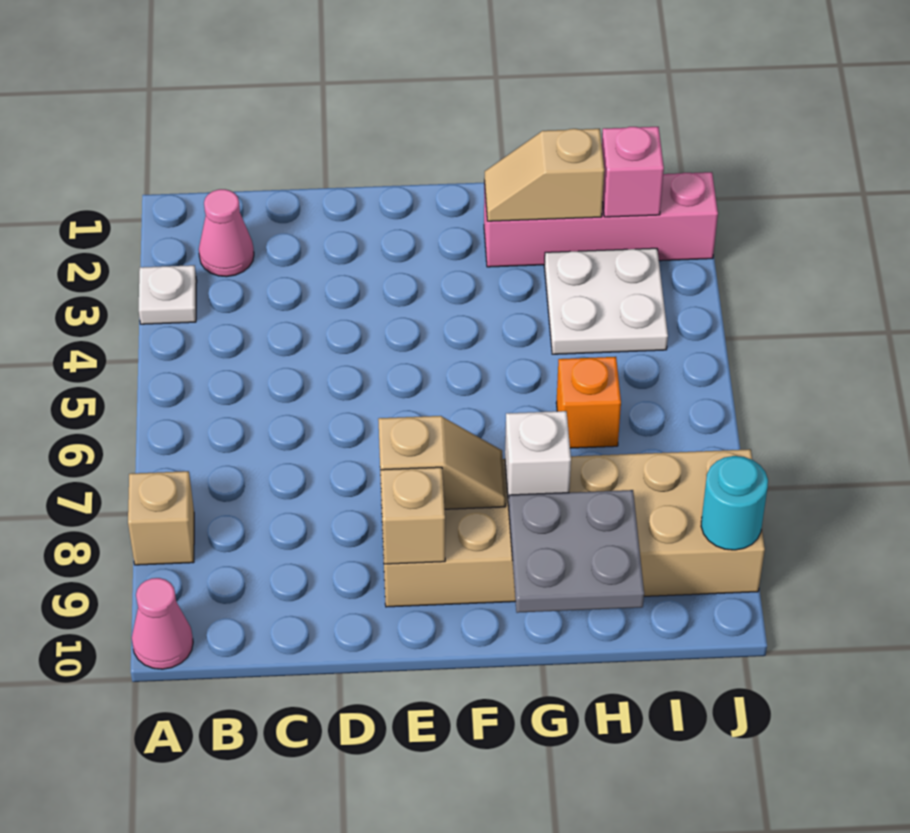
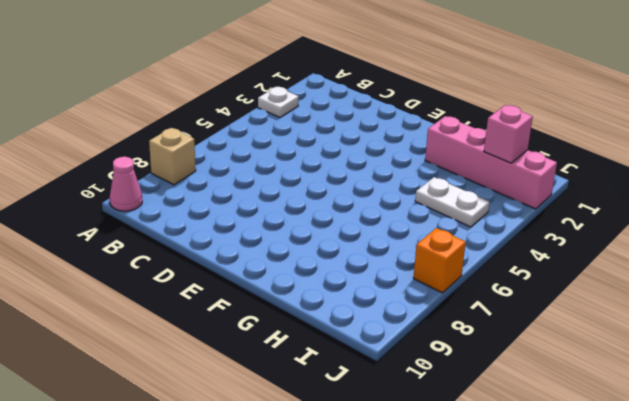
white 1x2 plate [415,177,489,227] -> white 2x2 plate [544,248,668,354]
orange 1x1 brick [413,228,466,293] -> orange 1x1 brick moved to [556,357,621,448]
none -> pink 1x1 cone [199,189,254,277]
none -> tan 2x6 brick [380,449,765,607]
none -> tan 1x2 slope [378,416,506,509]

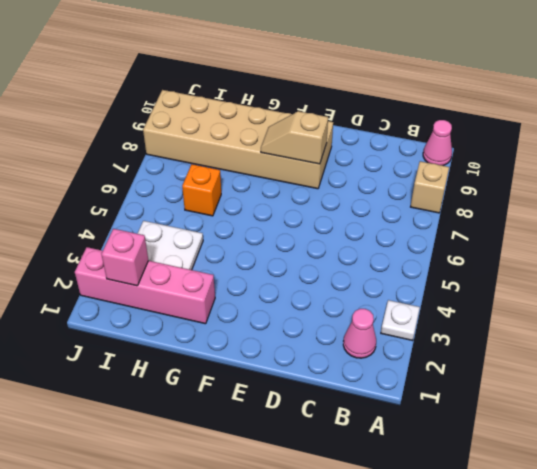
none -> tan 1x1 brick [380,467,445,564]
none -> tan 1x2 slope [484,129,604,221]
none -> white 1x1 brick [505,411,571,506]

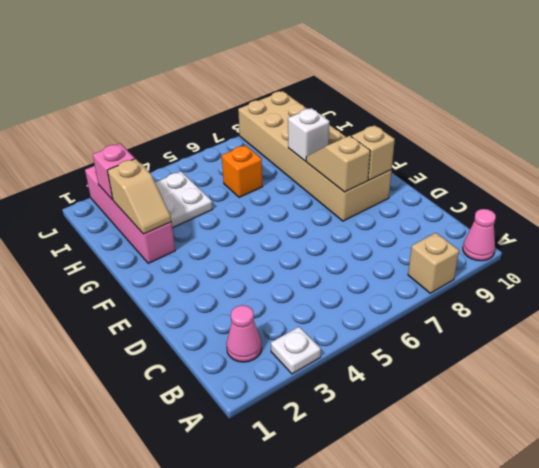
none -> grey 2x2 plate [509,490,644,613]
none -> cyan 1x1 round brick [701,456,768,550]

